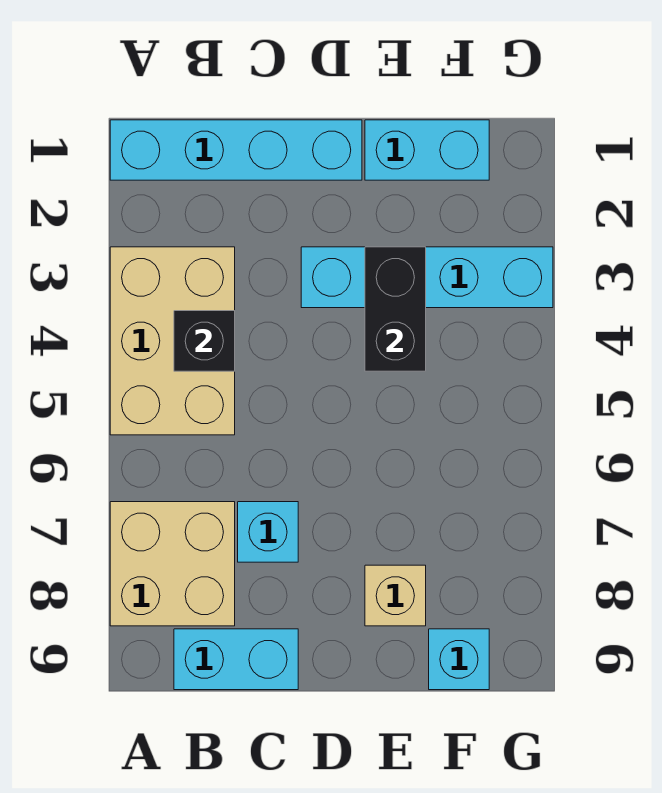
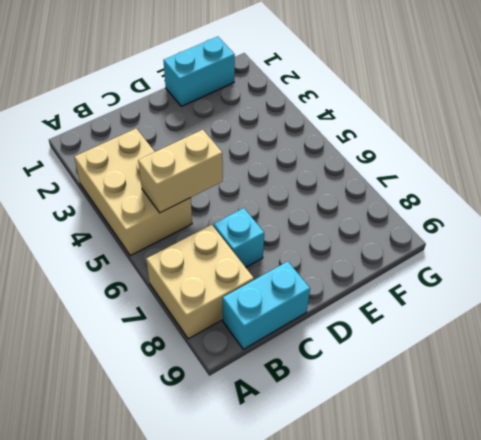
tan 1x2 brick [138,130,223,213] -> none
none -> cyan 1x4 brick [110,120,362,180]
none -> cyan 1x4 brick [301,247,553,308]

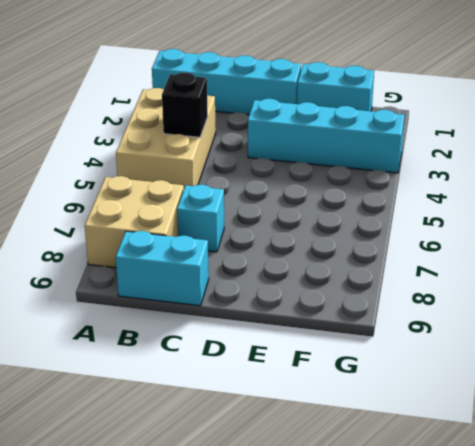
none -> tan 1x1 brick [365,565,426,626]
none -> cyan 1x1 brick [429,629,489,690]

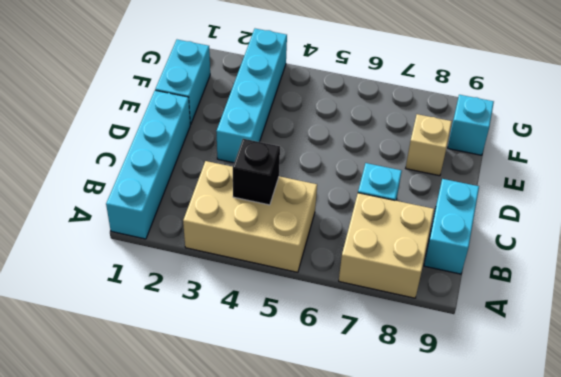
none -> black 1x2 brick [365,247,426,371]

